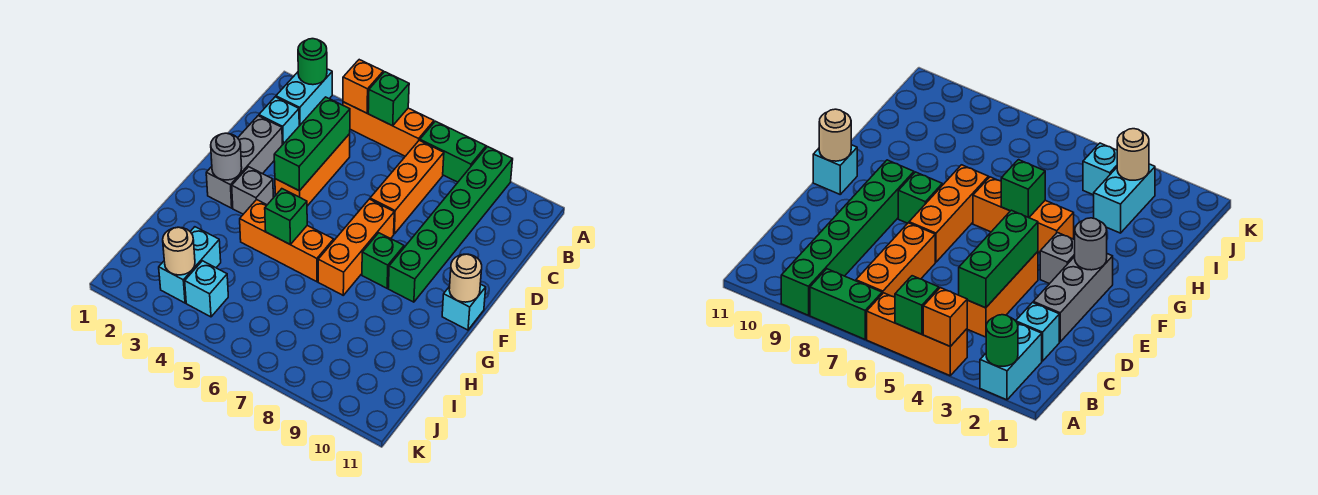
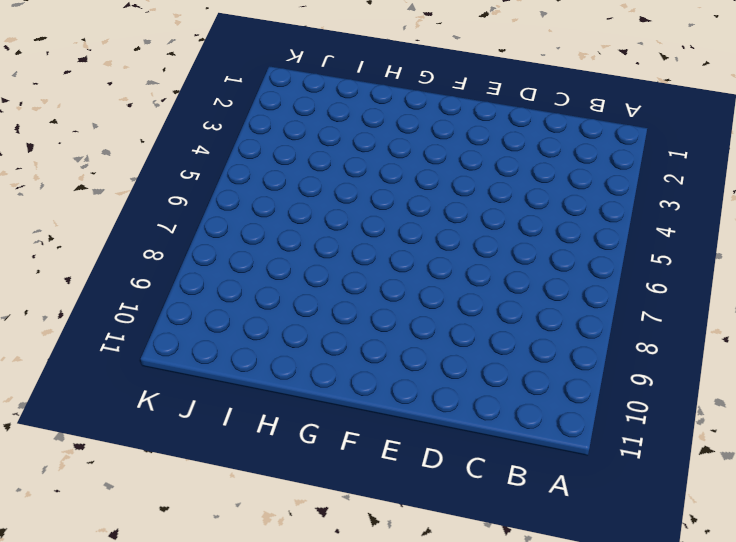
none -> cyan 1x2 brick [276,69,332,126]
none -> orange 1x3 brick [343,102,434,156]
none -> green 1x2 brick [420,121,486,182]

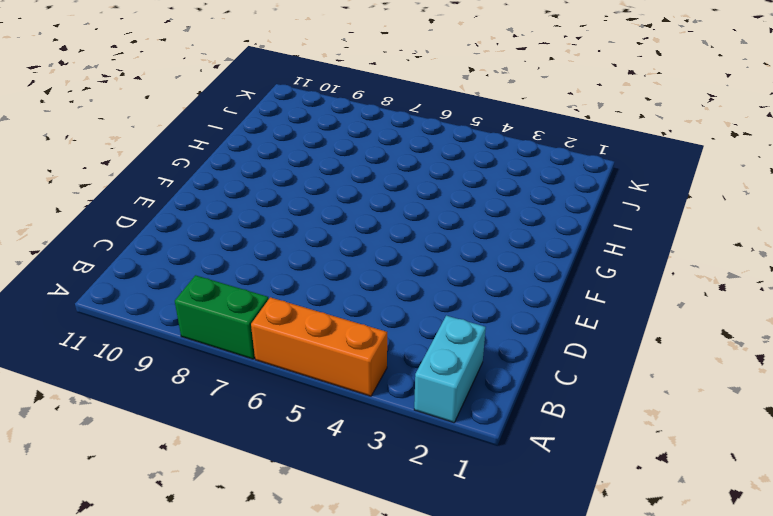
none -> green 1x6 brick [388,147,513,302]
none -> orange 1x3 brick [370,140,444,234]
none -> cyan 1x1 brick [259,97,299,145]

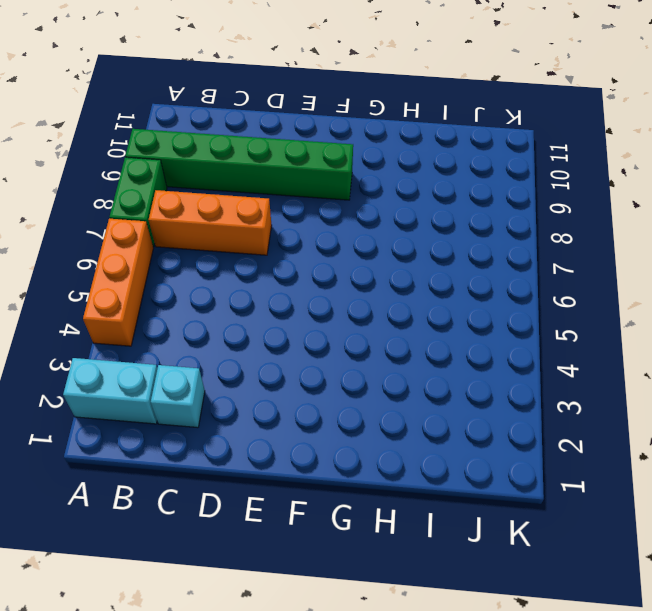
none -> orange 1x3 brick [275,134,350,206]
none -> grey 1x3 brick [206,116,282,208]
none -> orange 1x3 brick [318,199,394,295]

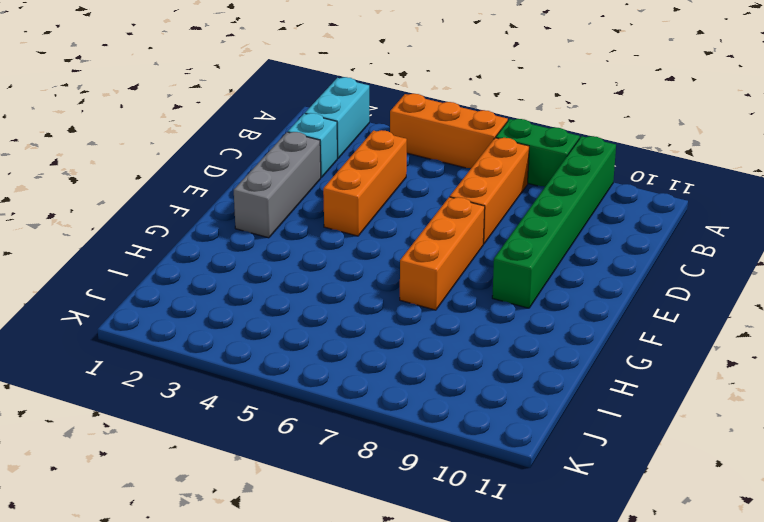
none -> grey 1x1 brick [232,167,273,214]
none -> green 1x1 brick [362,233,404,288]
none -> cyan 1x1 brick [442,284,486,330]

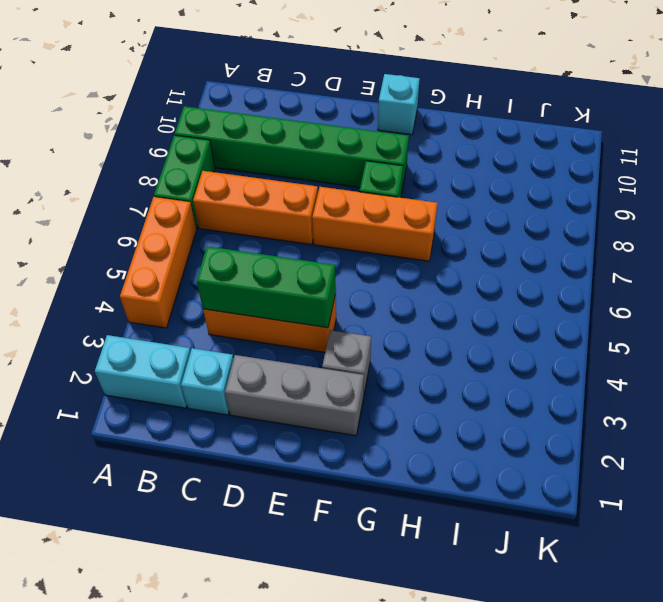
none -> orange 1x3 brick [240,199,334,282]
none -> cyan 1x2 brick [159,227,221,303]
none -> cyan 1x1 brick [185,261,228,317]

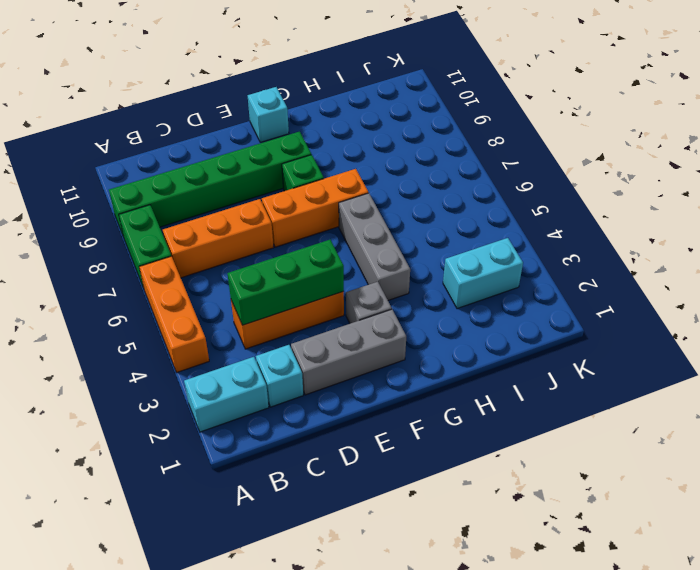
grey 1x3 brick [339,193,410,300] -> orange 1x3 brick [240,199,334,282]
none -> cyan 1x1 brick [185,261,228,317]
none -> green 1x1 round brick [298,39,327,85]
none -> orange 1x1 brick [343,60,383,113]

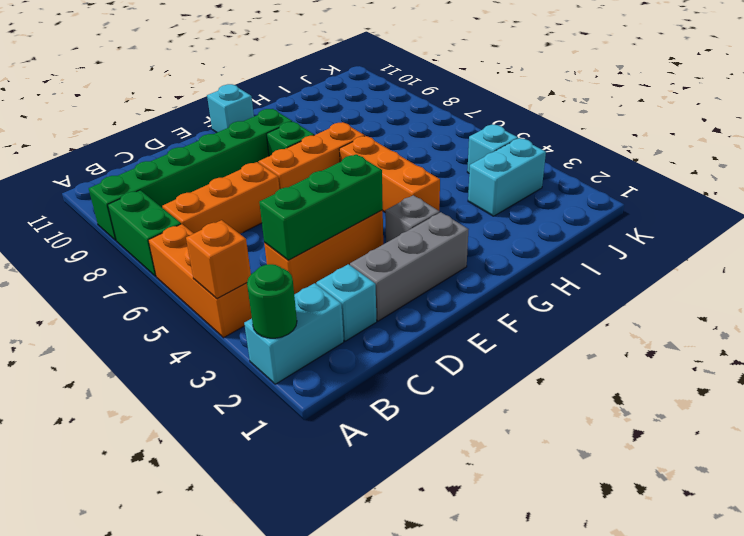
none -> green 1x1 brick [368,72,409,126]
none -> grey 1x1 round brick [211,133,242,180]
none -> tan 1x1 round brick [449,254,482,302]

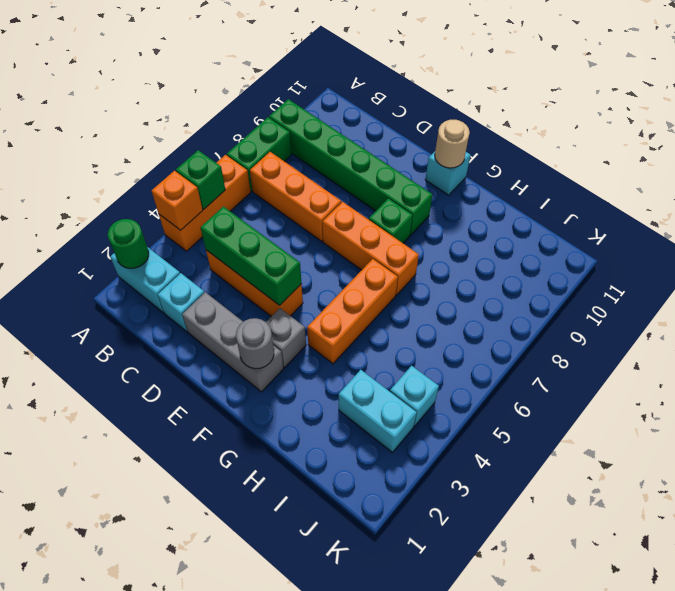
none -> green 1x1 brick [265,189,307,245]
none -> tan 1x1 round brick [163,227,195,275]

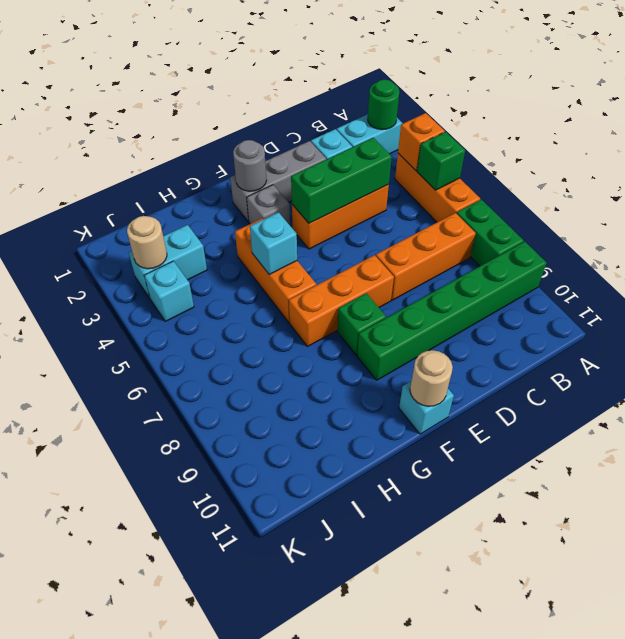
cyan 1x1 brick [250,212,297,275] -> green 1x1 brick [265,189,307,245]

